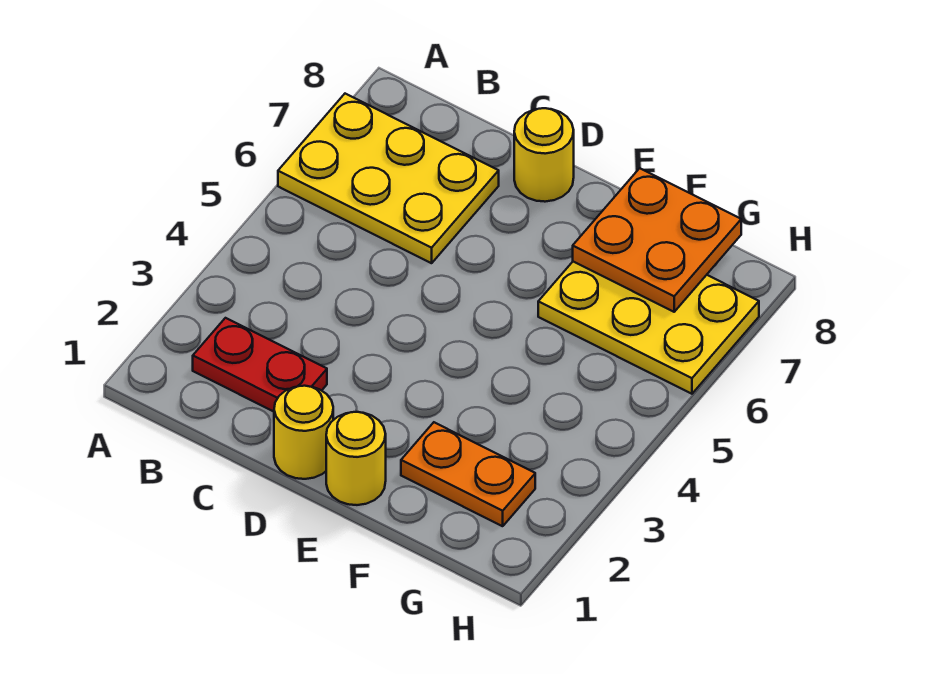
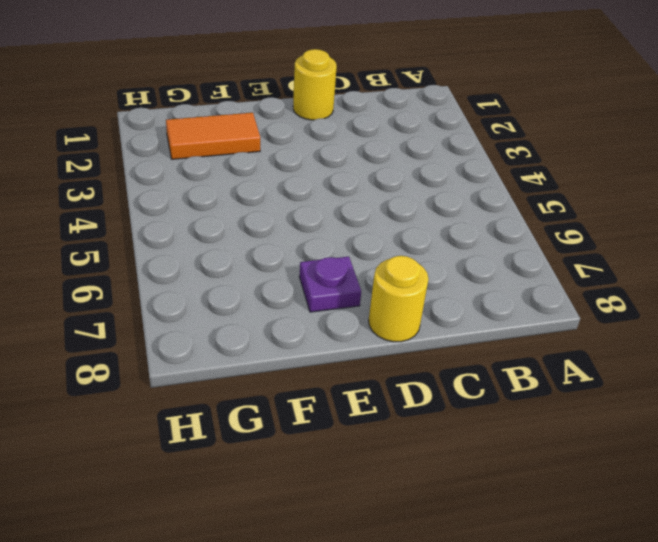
purple 1x1 plate [299,257,361,312] -> none
orange 1x2 tile [166,113,260,159] -> orange 1x2 plate [401,422,535,526]
none -> yellow 2x3 plate [278,94,499,263]
none -> red 1x2 plate [193,318,327,412]

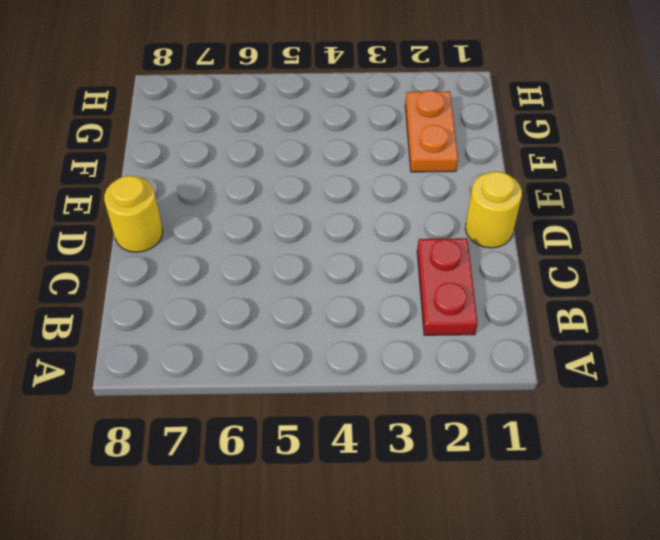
none -> yellow 2x3 plate [278,94,499,263]
none -> yellow 1x1 round brick [326,412,386,505]

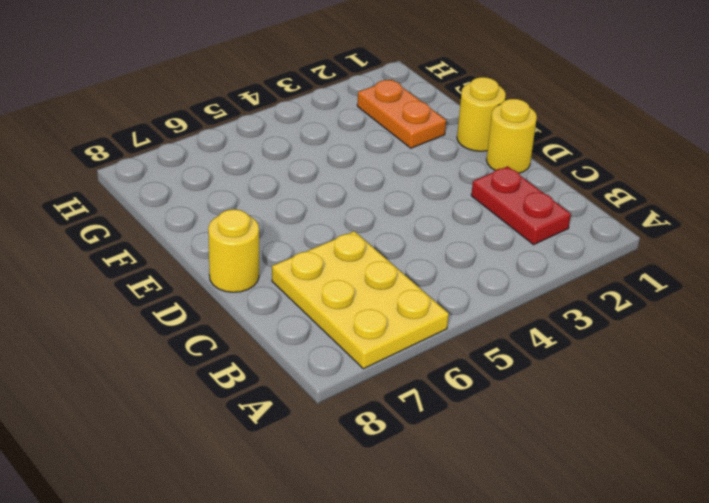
none -> yellow 2x3 plate [538,262,759,394]
none -> orange 2x2 plate [573,168,741,312]

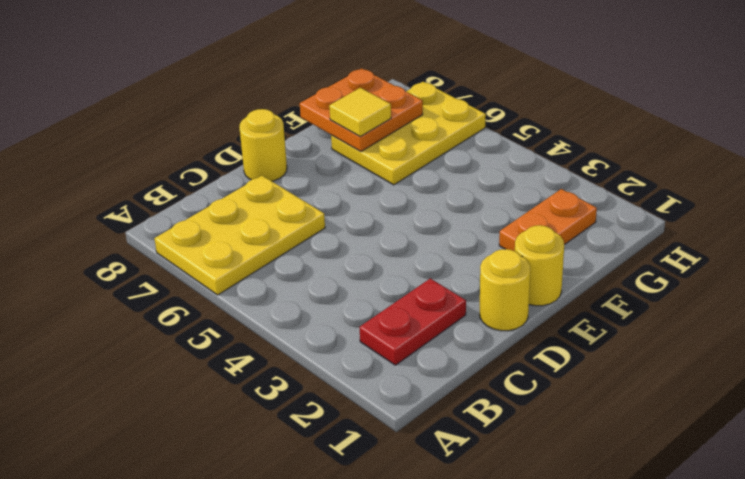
yellow 1x1 tile [329,88,391,136] -> none

